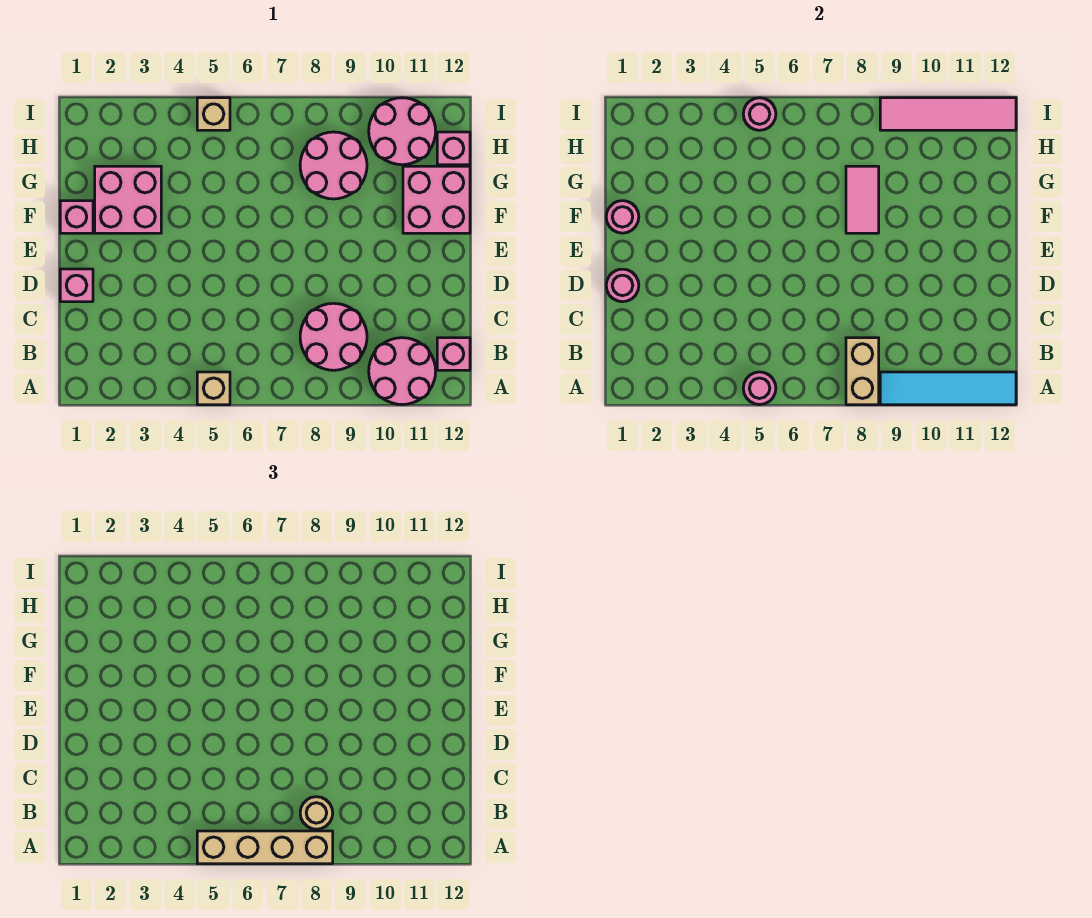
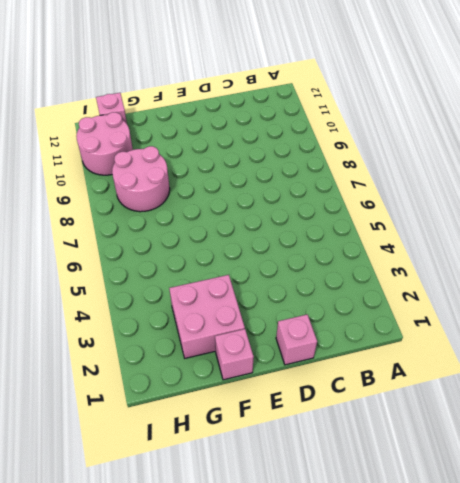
none -> tan 1x1 brick [197,372,230,405]
none -> pink 2x2 round brick [369,338,436,405]
none -> pink 2x2 round brick [300,303,367,370]

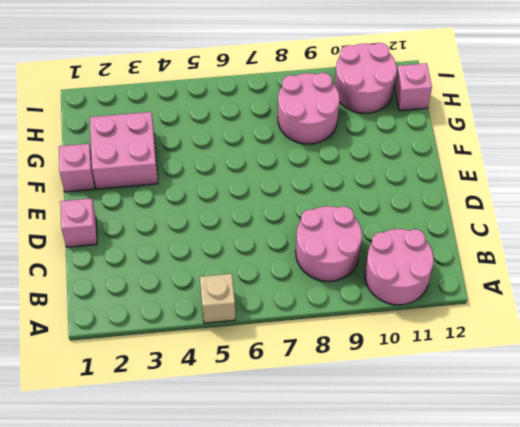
none -> pink 1x1 brick [437,338,470,370]
none -> pink 2x2 brick [403,166,470,233]
none -> tan 1x1 brick [197,98,230,130]

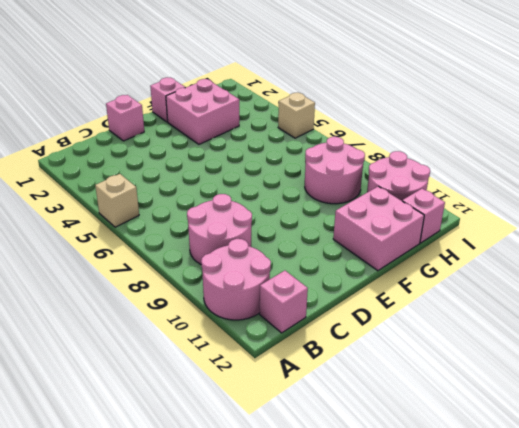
none -> pink 1x1 round brick [743,372,776,405]
none -> tan 1x2 brick [846,338,879,405]
none -> cyan 1x4 tile [880,372,1016,405]

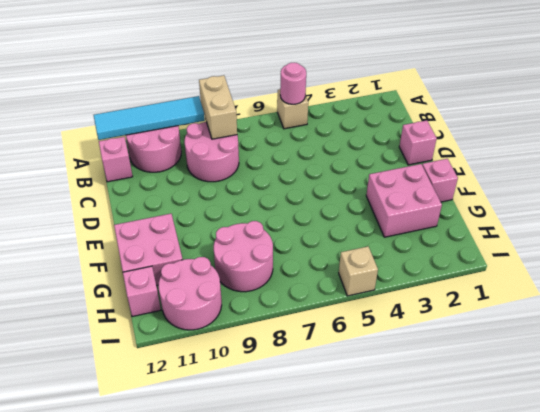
none -> pink 1x1 round brick [606,269,639,302]
none -> pink 1x1 round brick [606,201,639,233]
none -> pink 1x2 tile [846,166,879,233]

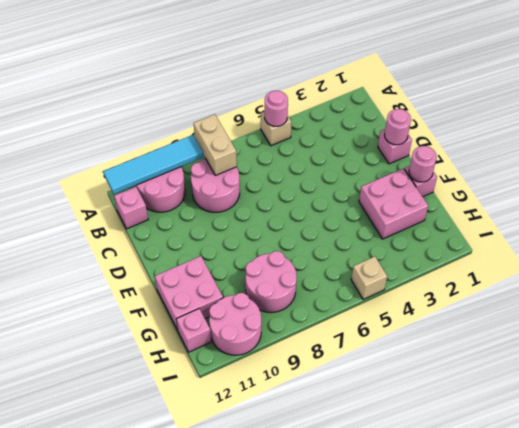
none -> pink 1x2 tile [846,166,879,233]
none -> pink 1x1 round brick [743,98,776,130]
none -> pink 1x4 tile [880,98,1016,130]

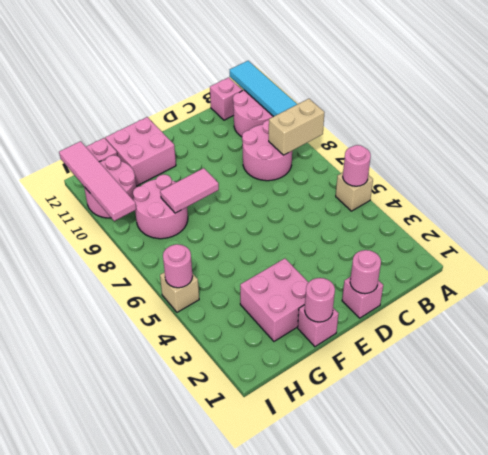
none -> tan 1x4 brick [197,831,333,864]
none -> tan 1x1 round brick [300,797,333,829]

